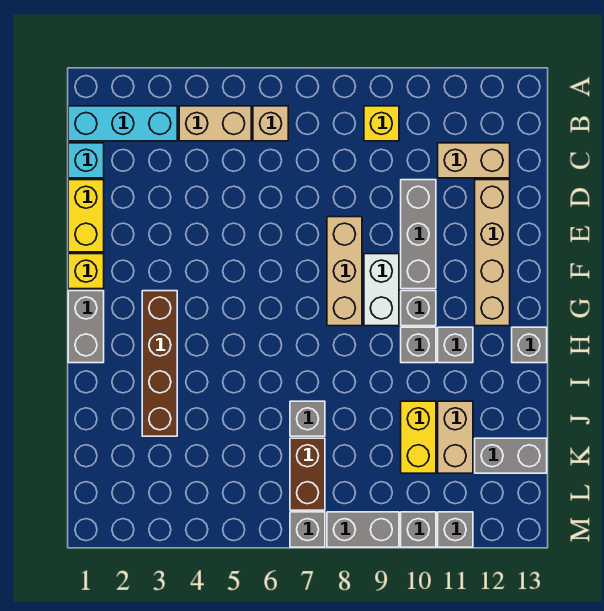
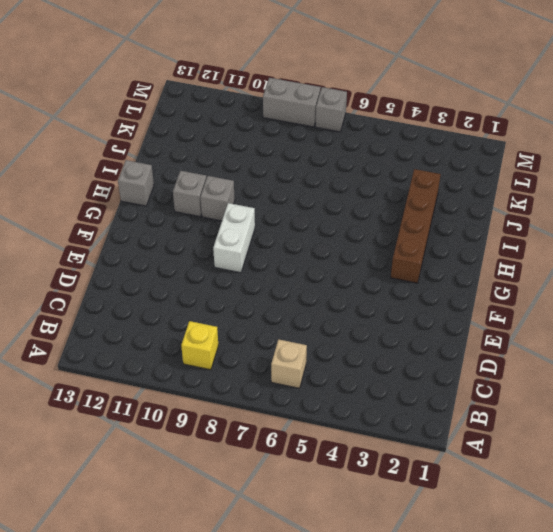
none -> cyan 1x3 brick [68,106,177,141]
none -> tan 1x2 brick [179,106,251,141]
none -> cyan 1x1 brick [68,143,104,178]

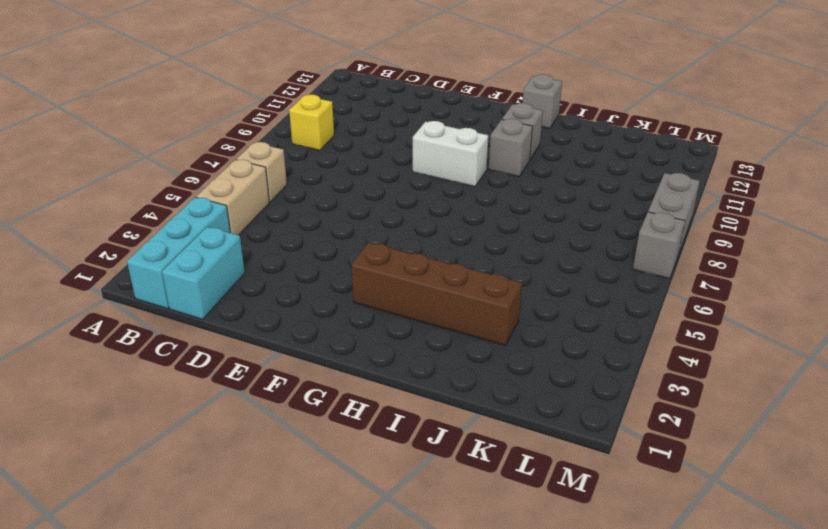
cyan 1x2 brick [162,227,245,319] -> cyan 1x1 brick [68,143,104,178]
none -> tan 1x2 brick [438,143,510,178]
none -> yellow 1x2 brick [68,180,104,252]
none -> grey 1x3 brick [401,180,436,289]

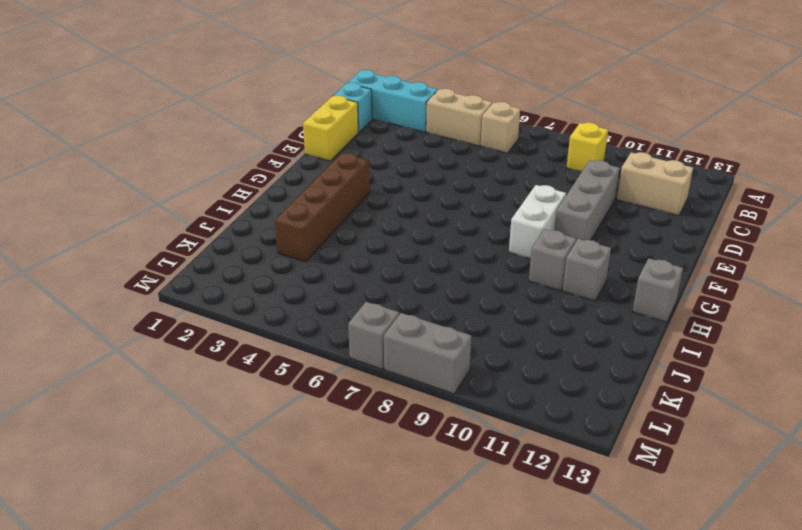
none -> tan 1x4 brick [475,180,510,326]
none -> tan 1x3 brick [327,217,362,326]
none -> yellow 1x1 brick [68,254,104,289]

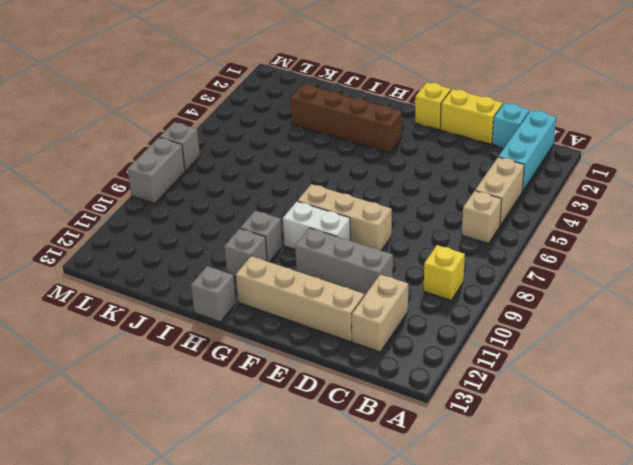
none -> grey 1x2 brick [68,291,104,363]
none -> grey 1x1 brick [401,291,436,326]
none -> grey 1x1 brick [290,401,325,436]

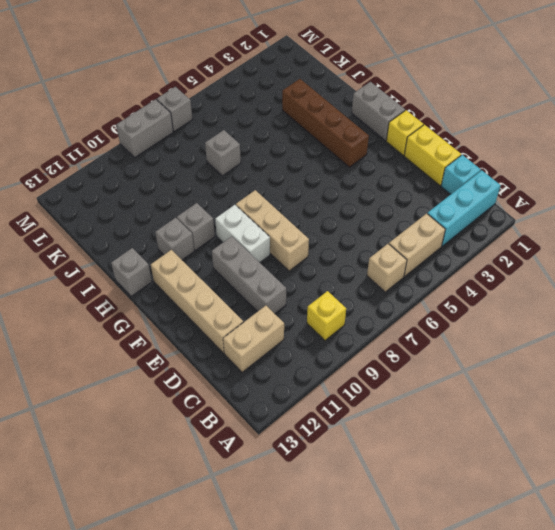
none -> grey 1x1 brick [401,291,436,326]
none -> yellow 1x2 brick [401,401,436,473]
none -> tan 1x2 brick [438,401,473,473]

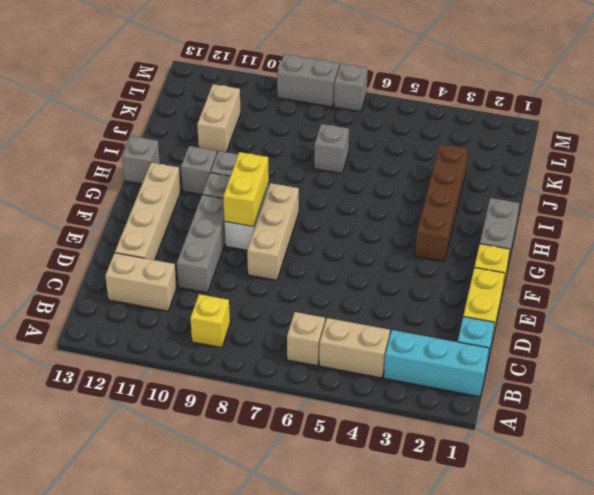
yellow 1x2 brick [223,152,269,227] -> yellow 1x2 brick moved to [401,401,436,473]
none -> brown 1x2 brick [290,438,325,510]
none -> grey 1x2 brick [475,438,547,473]
none -> grey 1x1 brick [401,512,436,547]

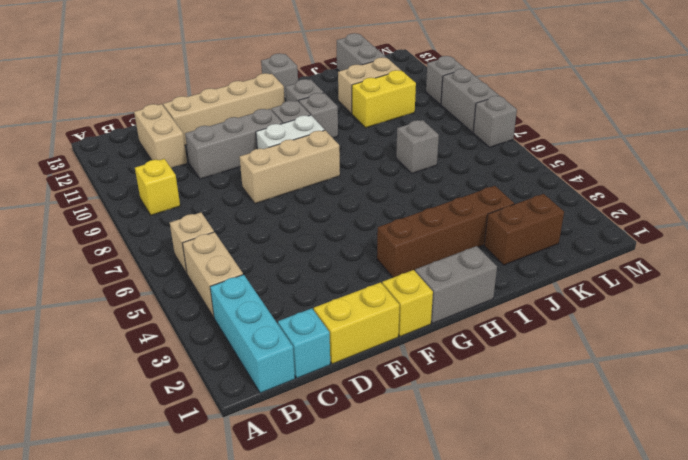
brown 1x2 brick [484,194,564,265] -> brown 1x2 brick moved to [290,438,325,510]
none -> grey 1x1 brick [438,512,473,547]

